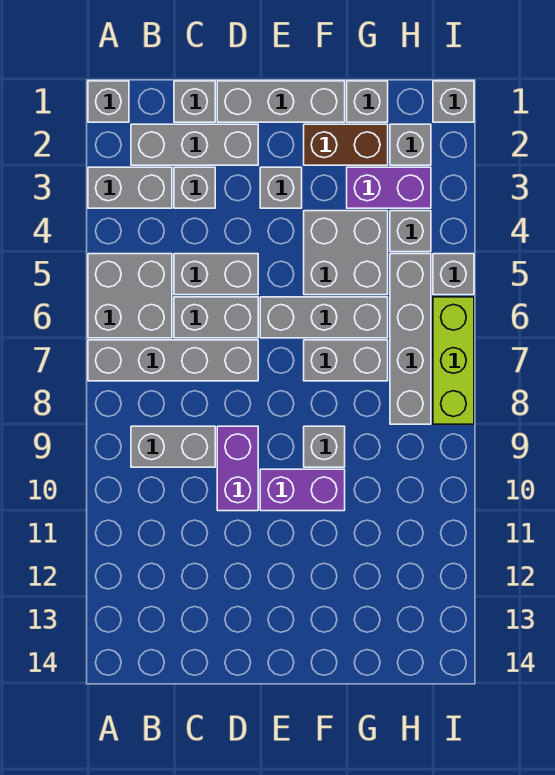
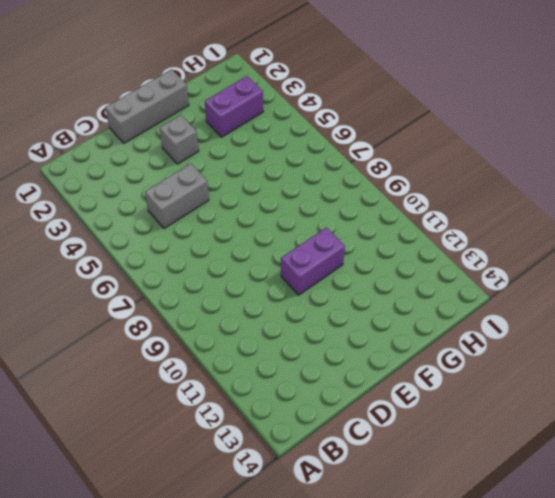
none -> grey 1x1 brick [88,81,129,122]
none -> grey 1x2 brick [88,167,172,208]
none -> grey 2x2 brick [88,254,172,338]

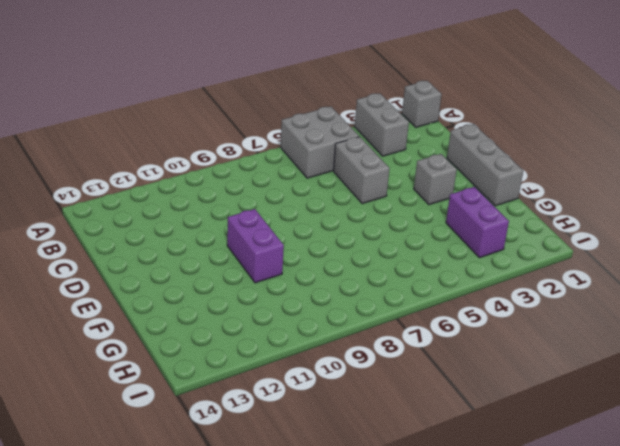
none -> grey 1x4 brick [88,340,258,381]
none -> grey 1x3 brick [131,124,258,165]
none -> grey 1x2 brick [131,426,215,467]

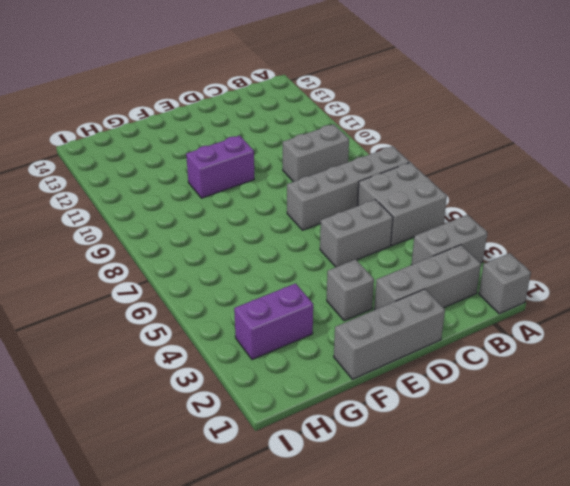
none -> grey 1x1 brick [174,81,215,122]
none -> grey 1x1 brick [174,167,215,208]
none -> grey 1x2 brick [174,297,258,338]

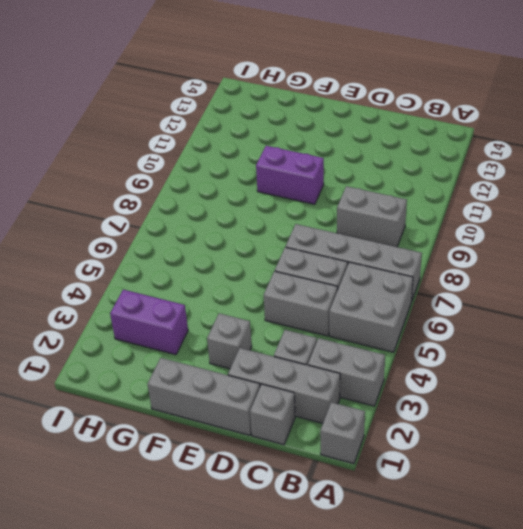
none -> purple 1x2 brick [217,426,258,511]
none -> grey 1x3 brick [260,297,388,338]
none -> brown 1x2 brick [304,124,388,165]

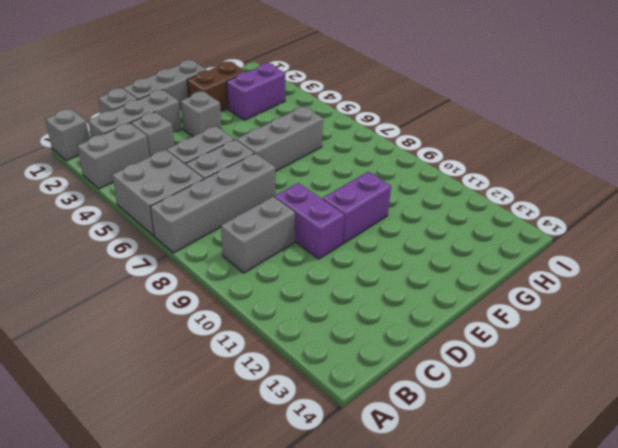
none -> grey 2x2 brick [304,211,388,295]
none -> grey 1x2 brick [304,340,388,381]
none -> grey 1x1 brick [304,426,345,467]

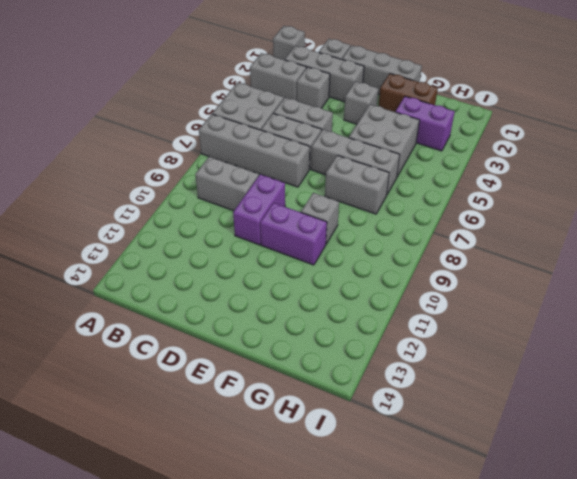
none -> grey 1x1 brick [347,81,388,122]
none -> grey 1x1 brick [390,124,431,165]
none -> grey 1x1 brick [390,211,431,252]

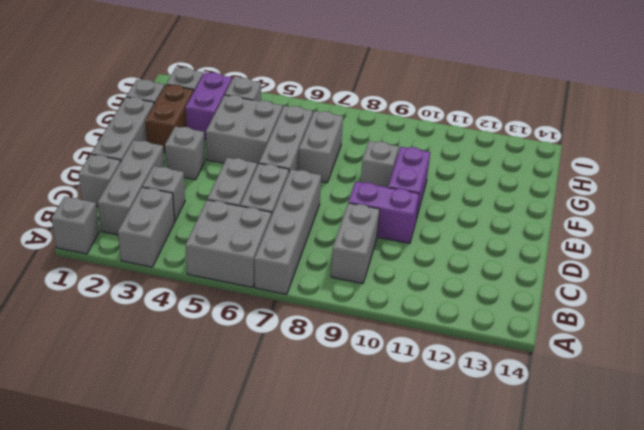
none -> grey 1x4 brick [390,254,431,424]
none -> grey 1x1 brick [433,81,474,122]
none -> grey 1x1 brick [433,254,474,295]

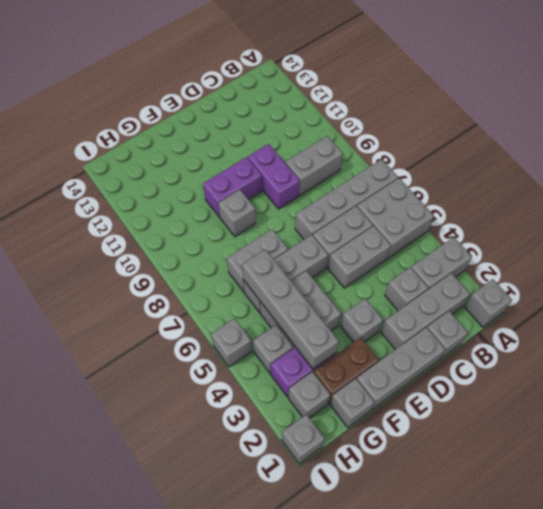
grey 1x4 brick [242,249,339,369] -> grey 1x4 brick moved to [390,254,431,424]
none -> lime 1x3 brick [433,297,474,424]

